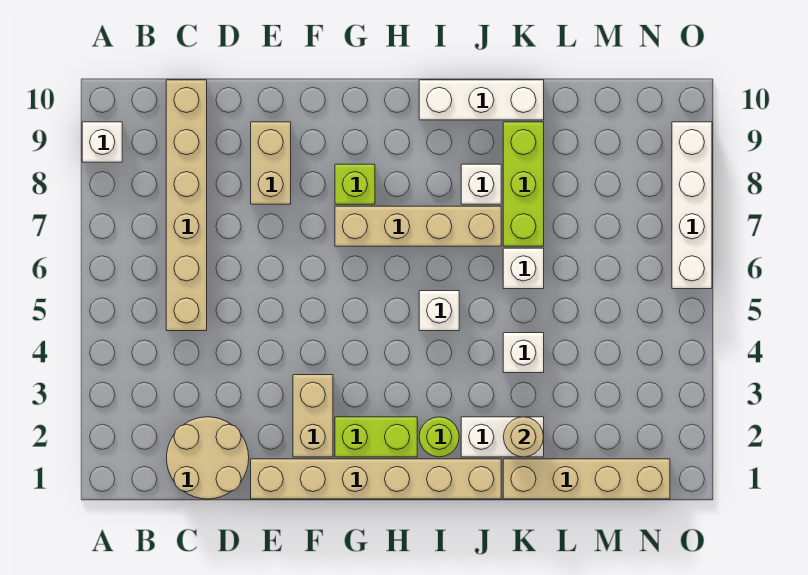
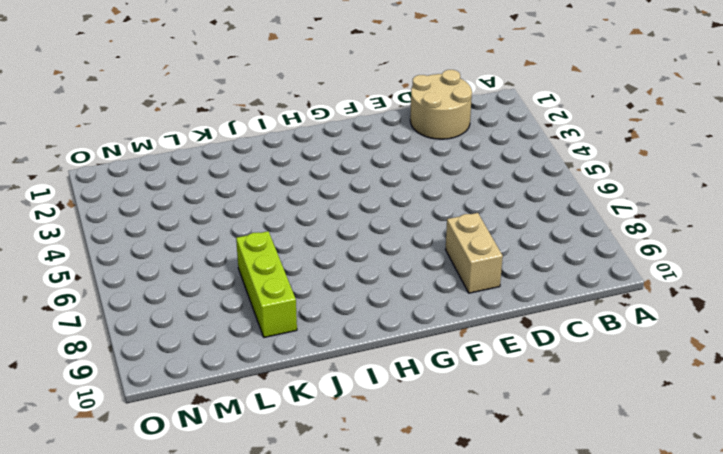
none -> white 1x1 brick [82,122,122,162]
none -> tan 1x6 brick [166,80,207,331]
none -> tan 1x6 brick [251,459,501,499]

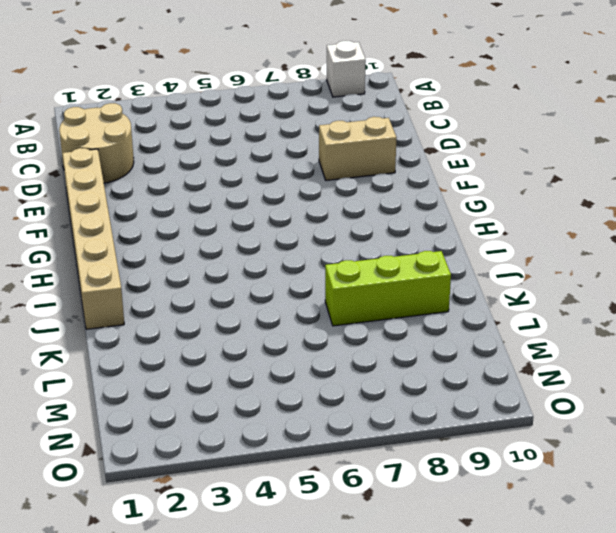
none -> tan 1x6 brick [166,80,207,331]
none -> tan 1x2 brick [293,375,333,457]
none -> lime 1x2 brick [335,417,417,457]

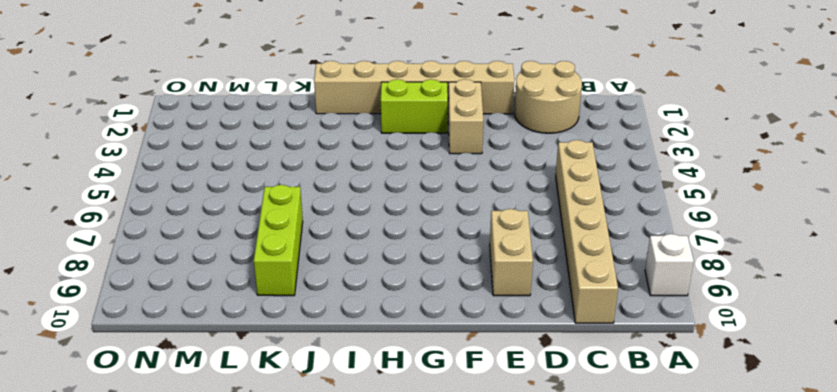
none -> tan 1x4 brick [335,206,501,246]
none -> lime 1x1 brick [335,164,375,204]
none -> lime 1x1 round brick [419,417,459,457]

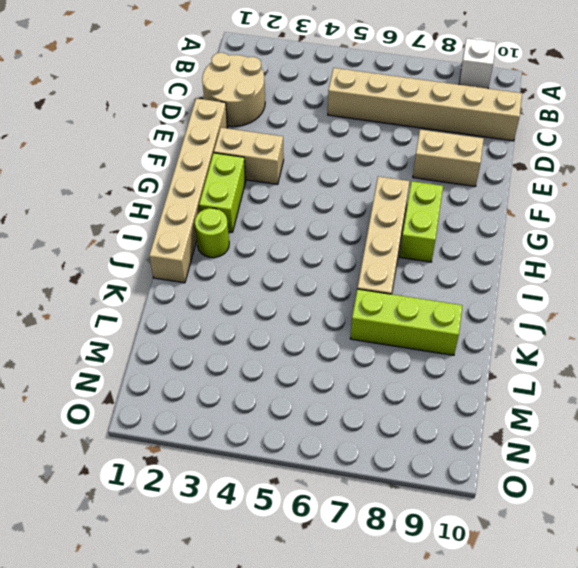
lime 1x2 brick [400,181,443,262] -> lime 1x1 brick [335,164,375,204]
none -> white 1x1 brick [419,291,459,331]
none -> white 1x3 brick [419,80,544,120]
none -> white 1x2 brick [461,417,544,457]

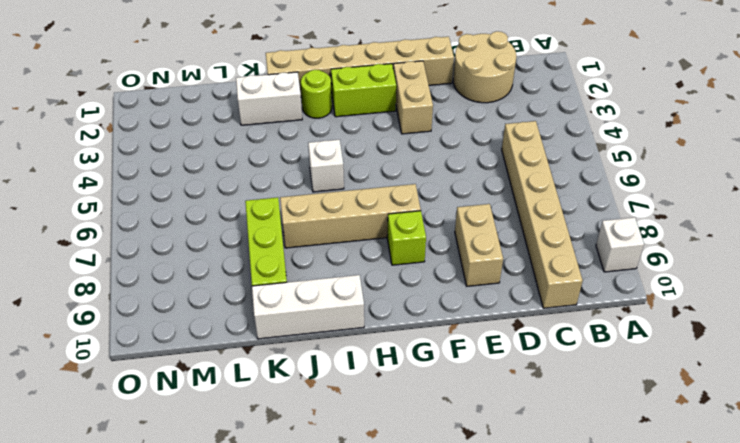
none -> white 1x1 brick [461,164,501,204]
none -> tan 1x4 brick [503,459,670,499]
none -> white 1x1 brick [503,333,544,373]

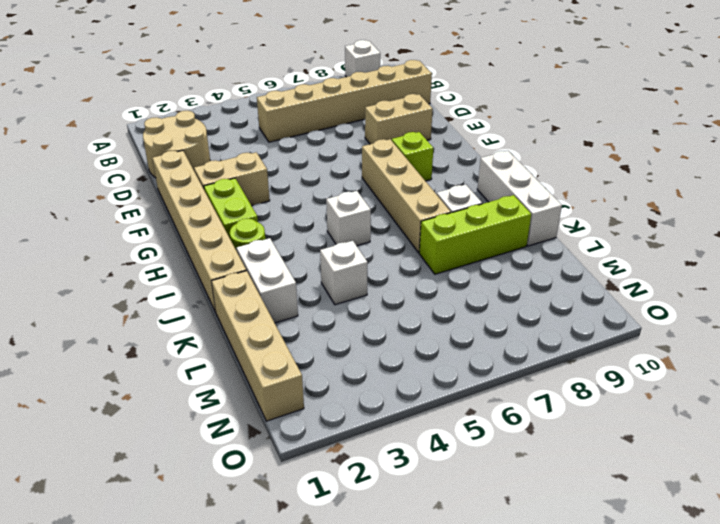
none -> white 1x1 brick [503,248,544,289]
none -> white 1x4 brick [672,122,712,289]
none -> tan 1x1 round brick [503,417,543,457]

